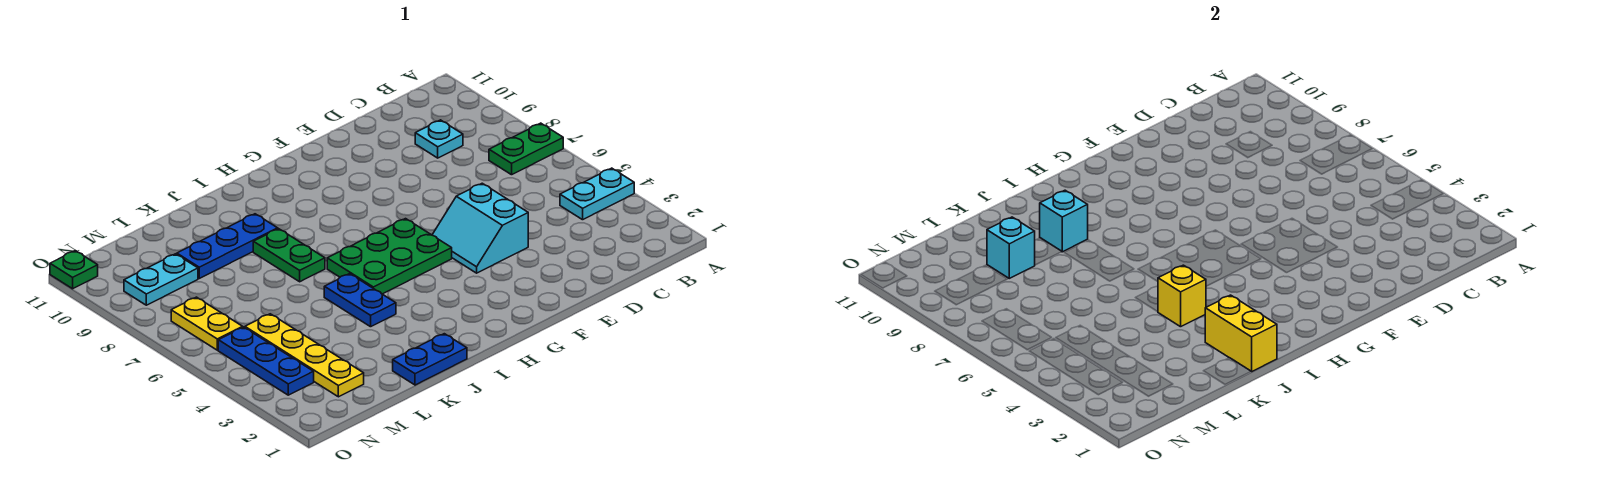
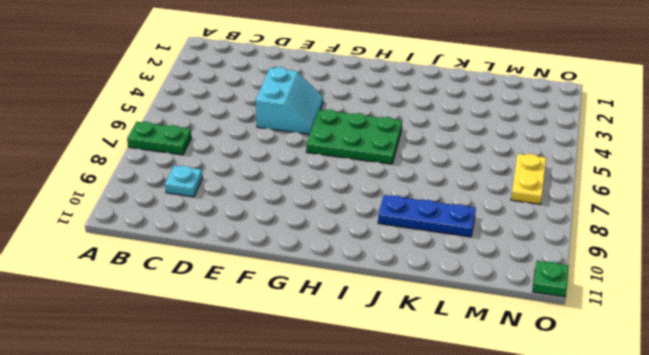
none -> cyan 1x2 plate [560,168,634,220]
none -> blue 1x2 plate [393,334,467,385]
none -> blue 1x2 plate [324,274,396,327]

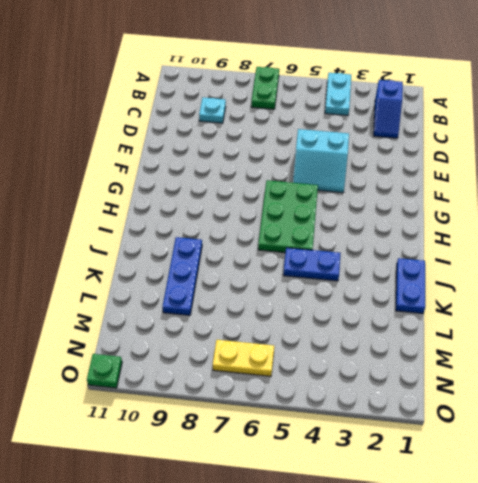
blue 1x2 slope [374,80,403,138] -> none
none -> green 1x2 plate [253,229,325,282]
none -> yellow 1x4 plate [245,314,364,397]
none -> cyan 1x2 plate [124,254,198,305]

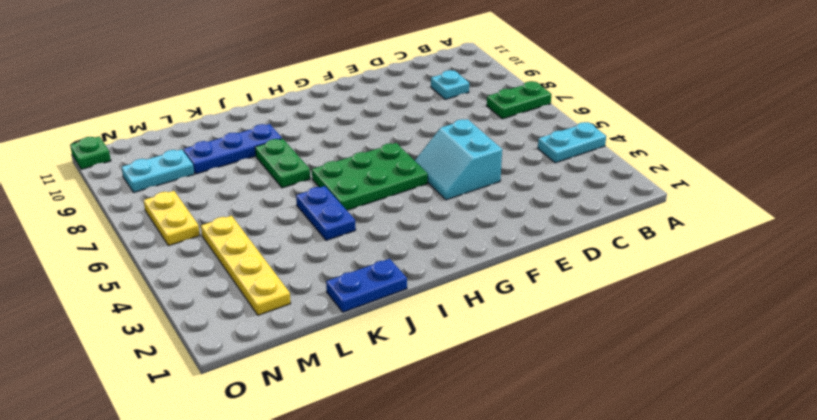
none -> blue 1x3 plate [218,327,314,395]
none -> yellow 1x2 brick [1205,295,1277,372]
none -> yellow 1x1 brick [1158,265,1206,327]

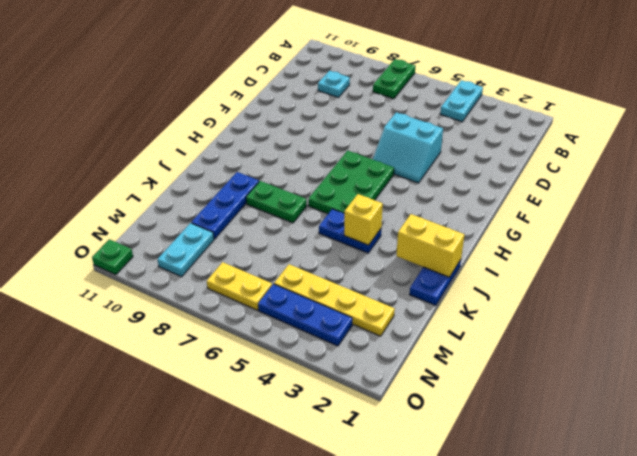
none -> cyan 1x1 brick [1040,190,1088,252]
none -> cyan 1x1 brick [987,217,1035,278]

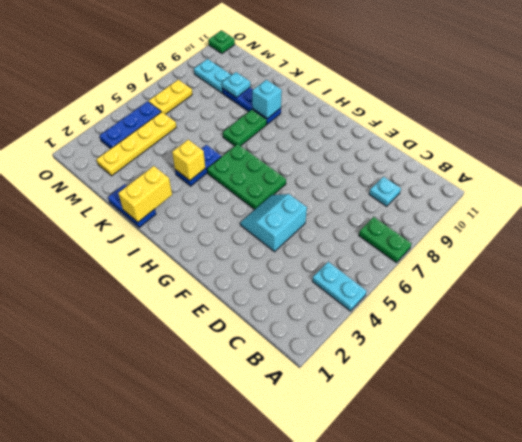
cyan 1x1 plate [222,72,250,98] -> cyan 1x1 brick [987,217,1035,278]

